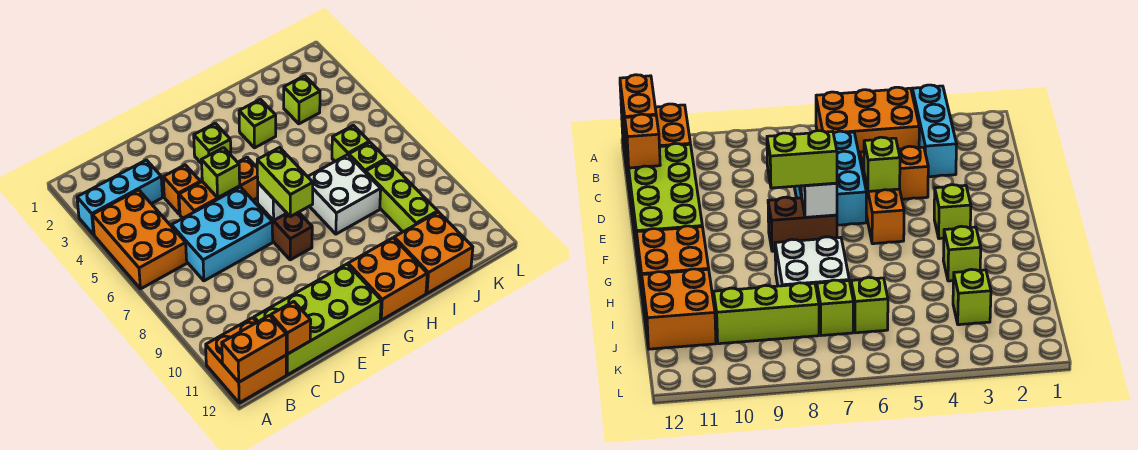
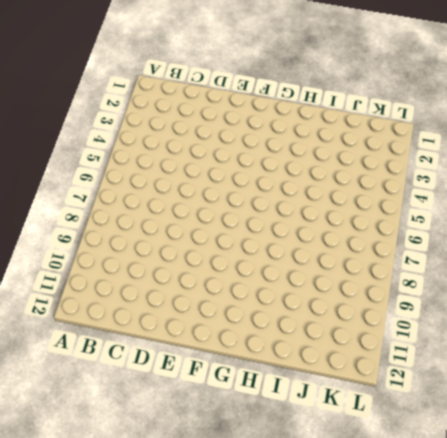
none -> cyan 1x3 brick [77,160,163,235]
none -> orange 2x3 brick [93,190,187,289]
none -> orange 2x2 brick [206,318,286,403]

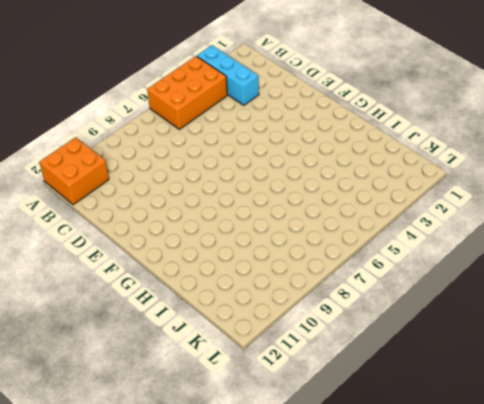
none -> cyan 2x3 brick [172,187,273,281]
none -> lime 2x4 brick [254,264,381,375]
none -> orange 1x1 brick [163,165,200,214]

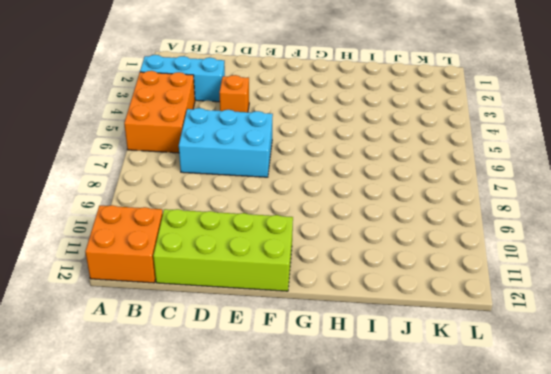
none -> orange 1x3 brick [179,157,258,218]
none -> lime 1x1 brick [194,123,231,164]
none -> brown 1x2 brick [258,204,312,260]

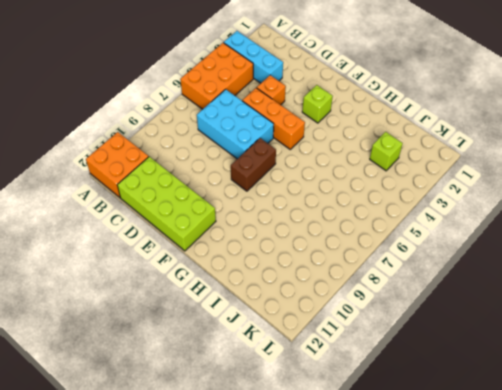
none -> orange 2x2 brick [348,238,427,320]
none -> lime 1x1 brick [239,99,276,148]
none -> white 2x2 brick [308,155,381,234]

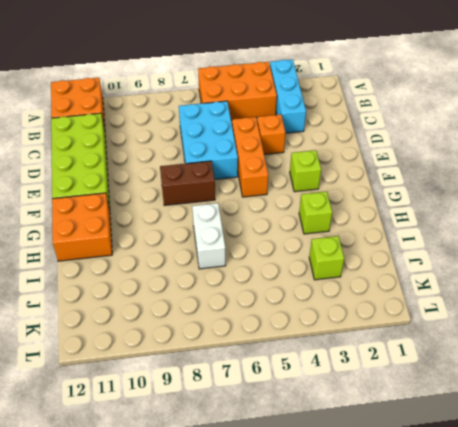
white 1x2 brick [192,203,226,269] -> white 2x2 brick [308,155,381,234]
none -> orange 2x2 brick [394,212,473,293]
none -> lime 1x1 brick [332,125,369,161]
none -> lime 1x1 brick [349,142,386,173]

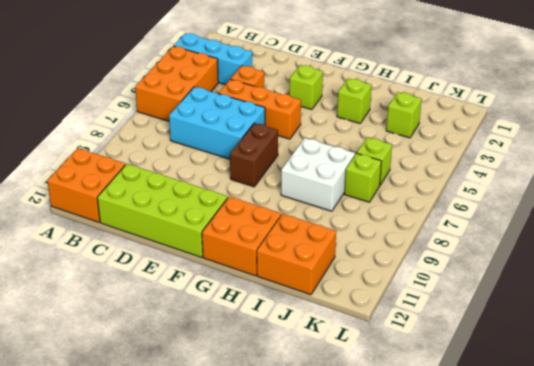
none -> lime 1x3 brick [366,160,438,232]
none -> orange 1x2 brick [222,315,286,382]
none -> orange 1x1 brick [271,302,311,354]

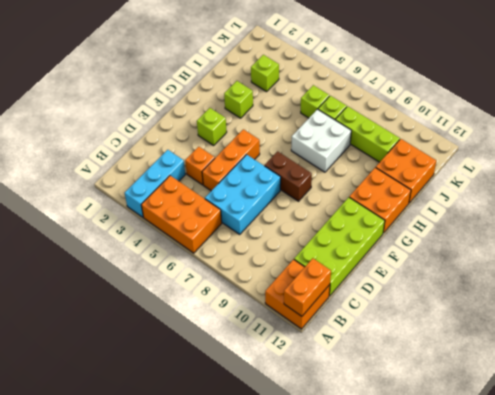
none -> orange 1x1 brick [271,302,311,354]
none -> lime 1x1 brick [202,148,240,198]
none -> white 1x1 brick [258,183,287,221]

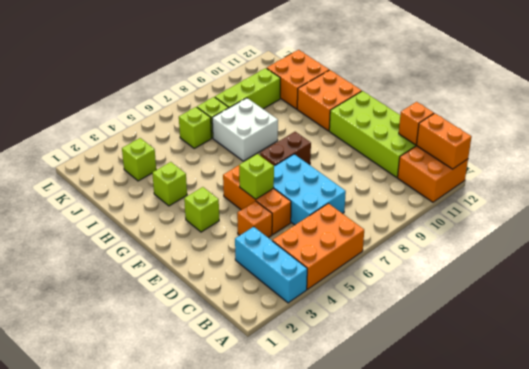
none -> white 1x1 brick [258,183,287,221]
none -> lime 1x2 brick [257,148,313,217]

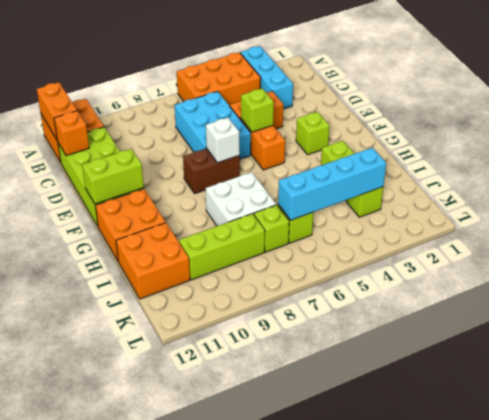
lime 1x2 brick [82,149,144,204] -> lime 1x2 brick moved to [257,148,313,217]
cyan 1x4 brick [278,148,386,220] -> none

